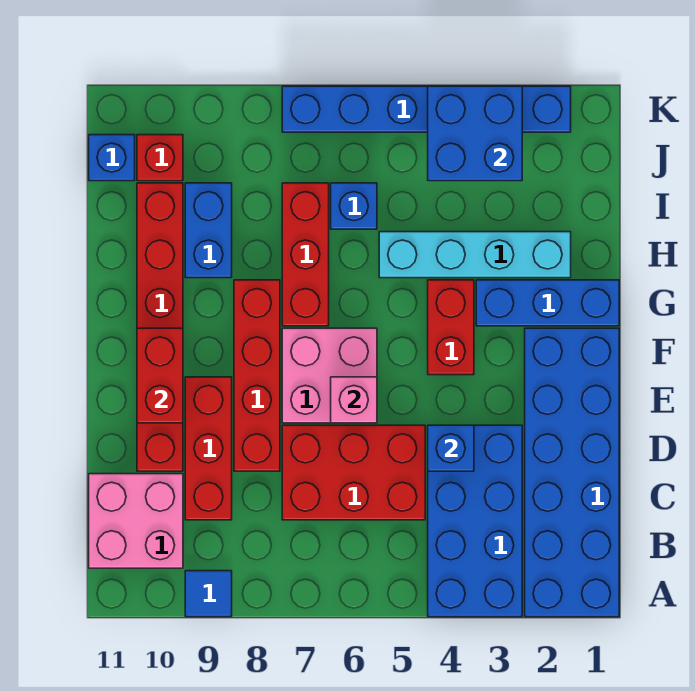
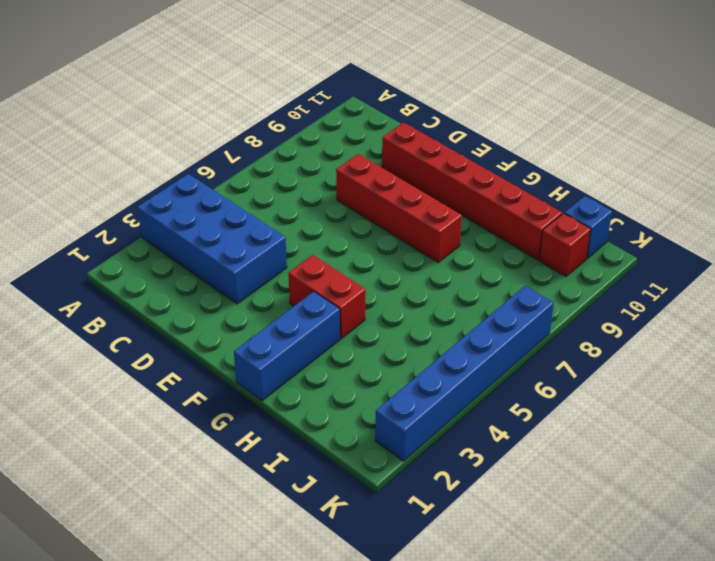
none -> blue 2x6 brick [525,328,619,617]
none -> blue 1x1 tile [185,571,232,617]
none -> pink 2x2 brick [89,474,183,568]

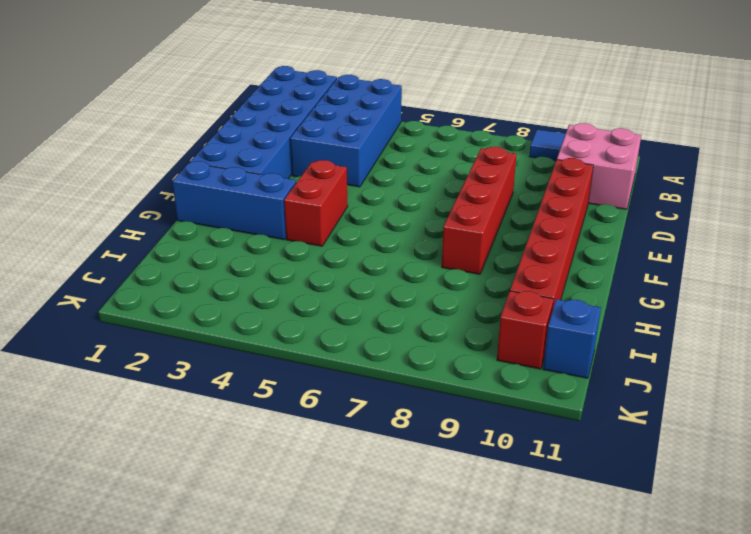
none -> red 2x3 brick [282,425,425,520]
none -> red 1x3 brick [185,377,232,520]
none -> pink 2x2 brick [282,328,377,423]

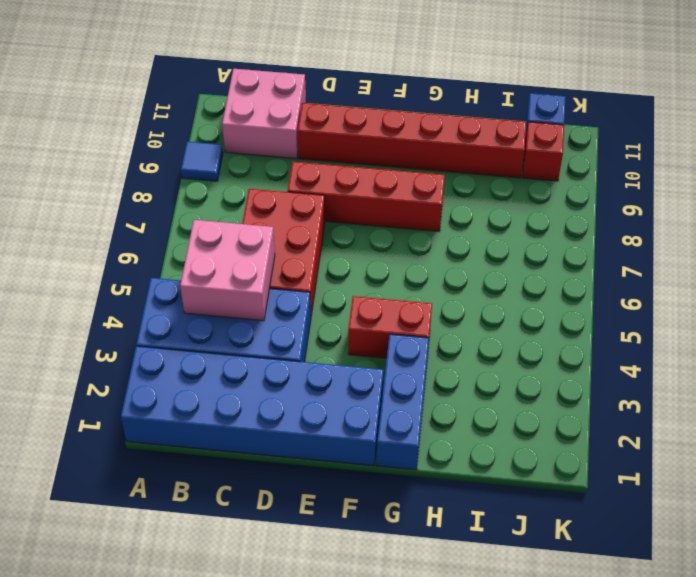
pink 2x2 brick [180,220,275,321] -> pink 2x2 brick moved to [282,328,377,423]
none -> red 1x3 brick [185,377,232,520]
none -> red 1x3 brick [282,183,329,326]
none -> cyan 1x4 brick [379,232,571,278]

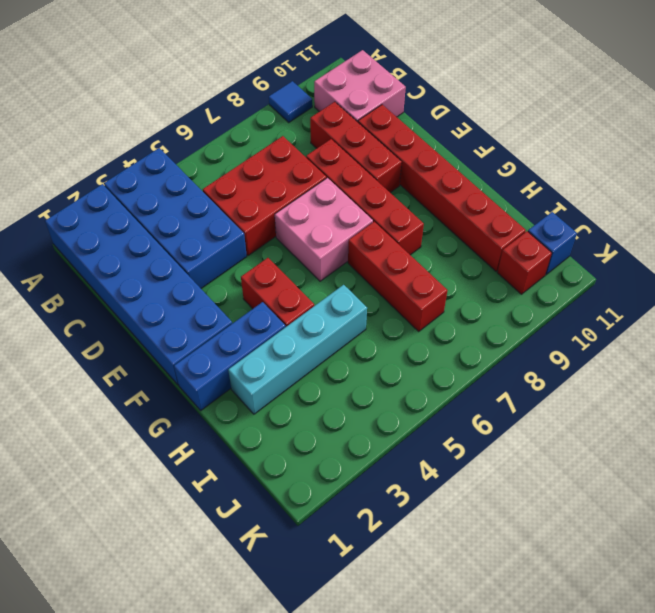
none -> blue 1x2 brick [185,183,232,278]
none -> blue 1x1 brick [331,183,377,229]
none -> blue 1x6 brick [282,86,571,132]

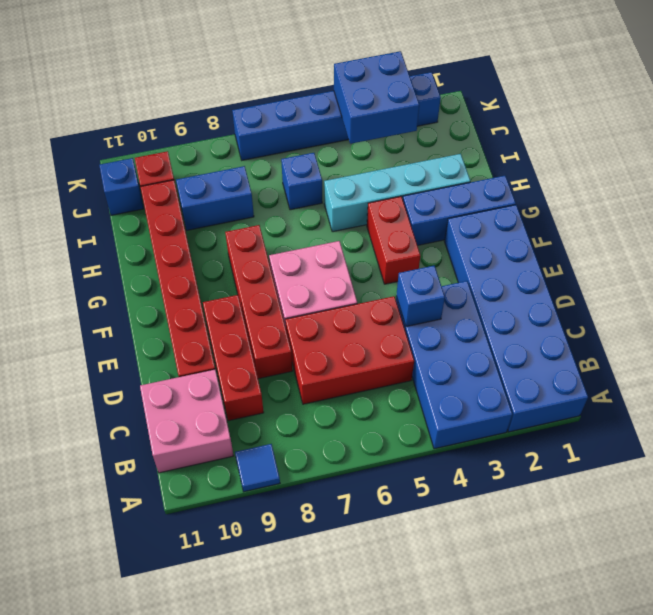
blue 1x2 brick [176,166,254,230] -> blue 1x2 brick turned to [185,183,232,278]
none -> red 1x3 brick [282,183,329,326]
none -> pink 1x1 brick [331,377,377,423]
none -> red 1x2 brick [137,328,183,423]

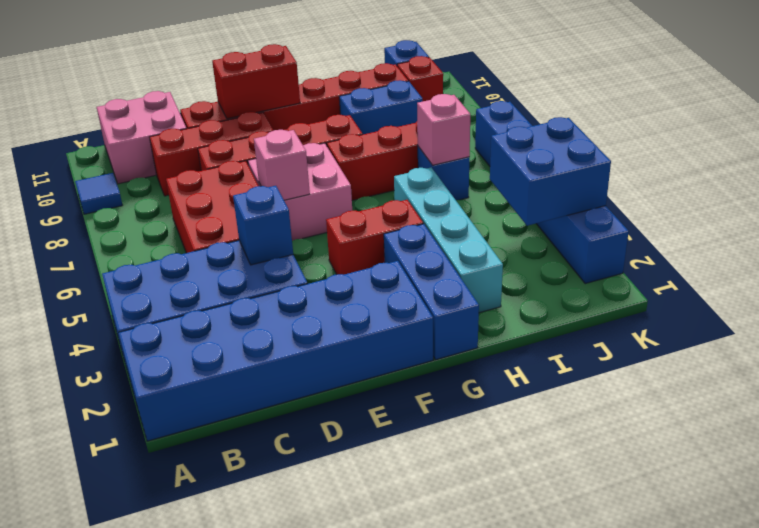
pink 1x1 brick [417,94,470,165] -> none

